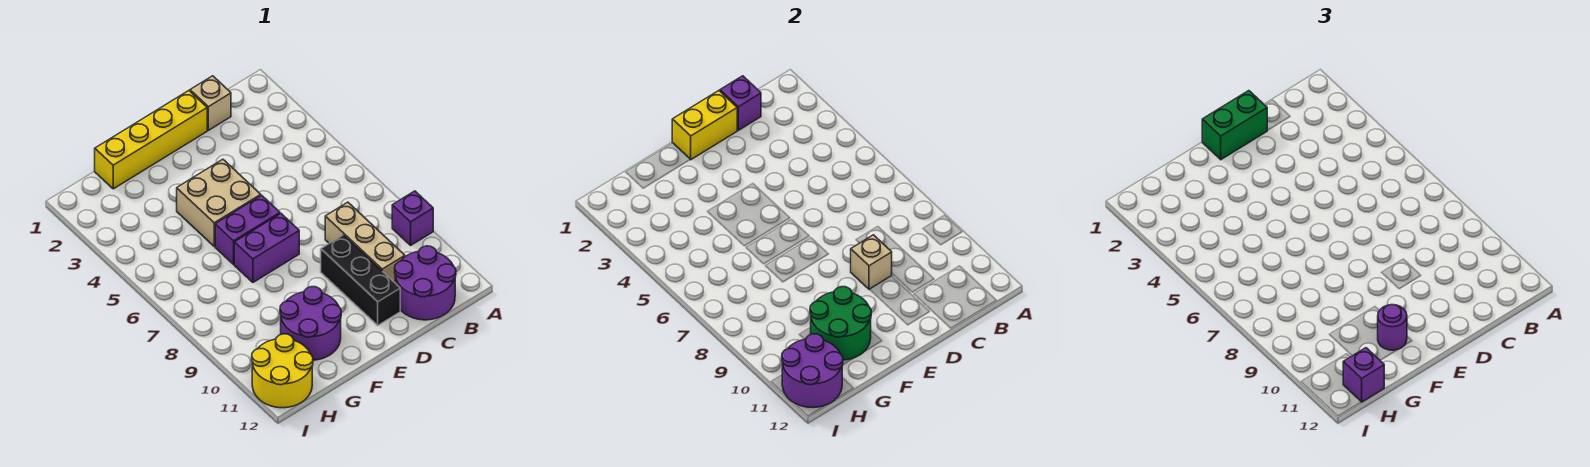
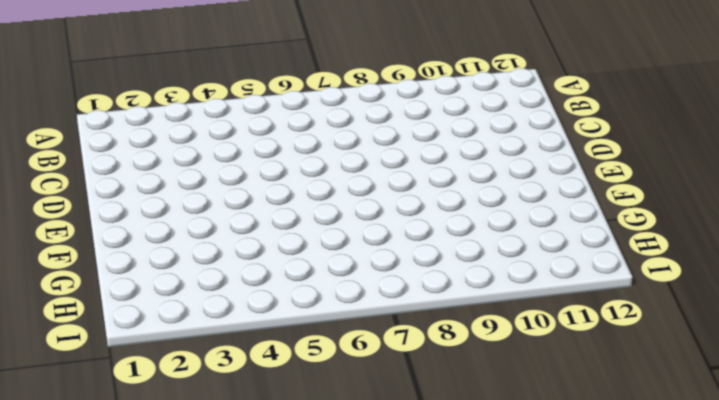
none -> purple 1x1 brick [392,191,433,245]
none -> purple 2x2 round brick [395,246,456,320]
none -> tan 1x1 brick [190,76,231,130]

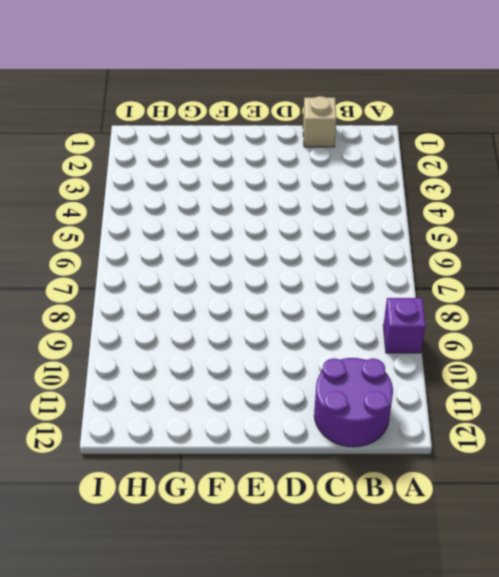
none -> tan 1x3 brick [325,202,405,282]
none -> yellow 1x4 brick [95,91,207,189]
none -> black 1x3 brick [321,235,400,325]

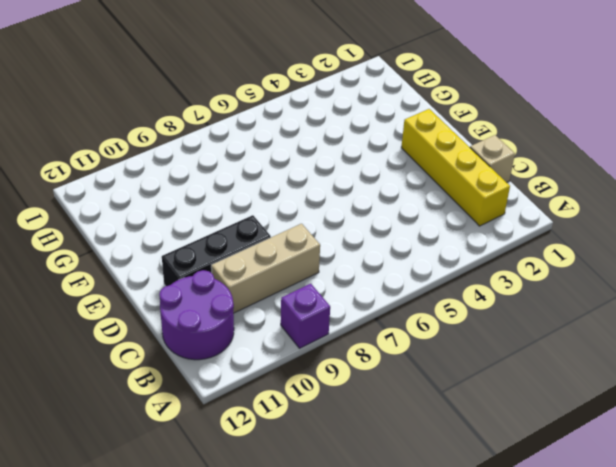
yellow 1x4 brick [401,109,510,226] -> yellow 1x4 brick moved to [95,91,207,189]
none -> tan 2x2 brick [177,159,261,246]
none -> purple 1x2 brick [215,195,280,264]
none -> purple 1x2 brick [234,214,299,282]

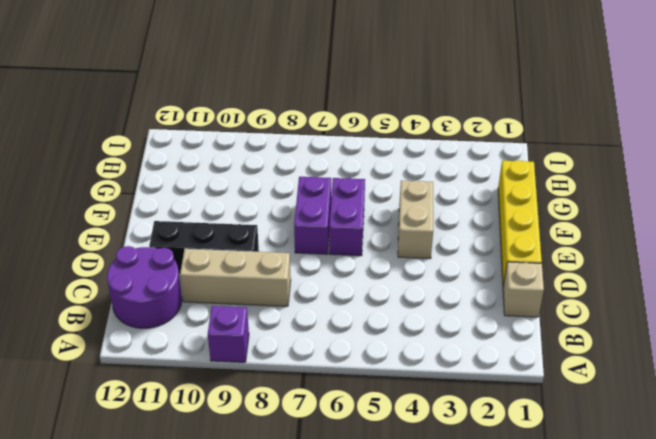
tan 1x2 brick [398,180,433,259] -> tan 2x2 brick [177,159,261,246]
none -> purple 2x2 round brick [280,287,341,360]
none -> yellow 2x2 round brick [252,334,313,408]
none -> purple 1x1 brick [720,76,761,130]

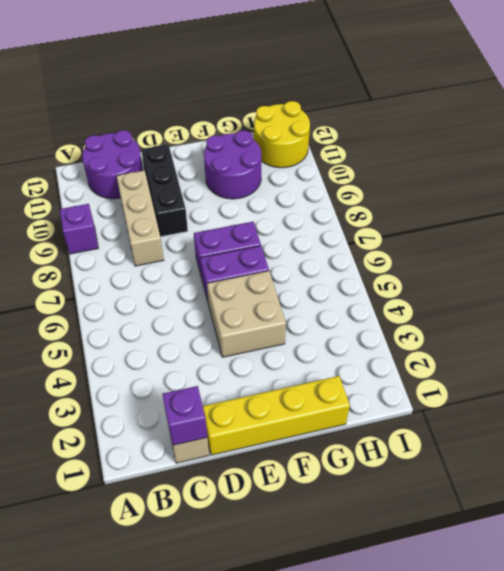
none -> yellow 1x2 brick [672,91,737,160]
none -> tan 1x1 brick [851,235,892,289]
none -> green 2x2 round brick [810,287,871,360]

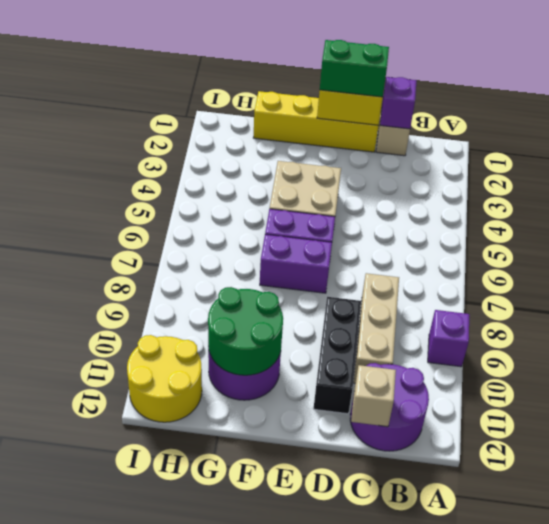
tan 1x1 brick [351,365,396,427] -> tan 1x1 brick moved to [851,235,892,289]
none -> purple 2x2 round brick [782,334,843,408]
none -> purple 1x1 round brick [1378,305,1407,350]
none -> purple 1x1 brick [1343,348,1384,402]

